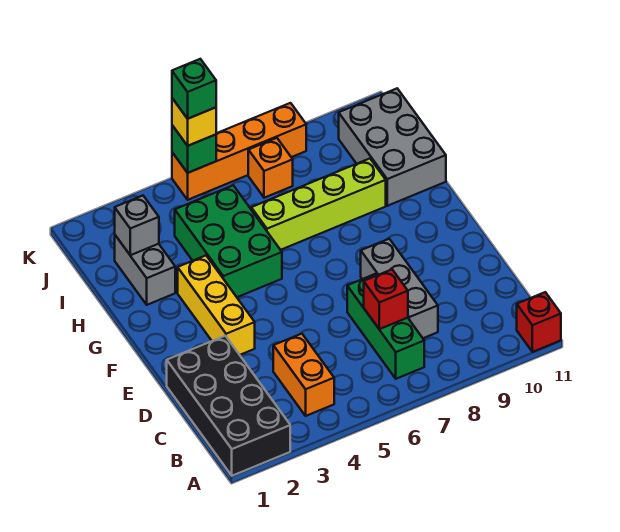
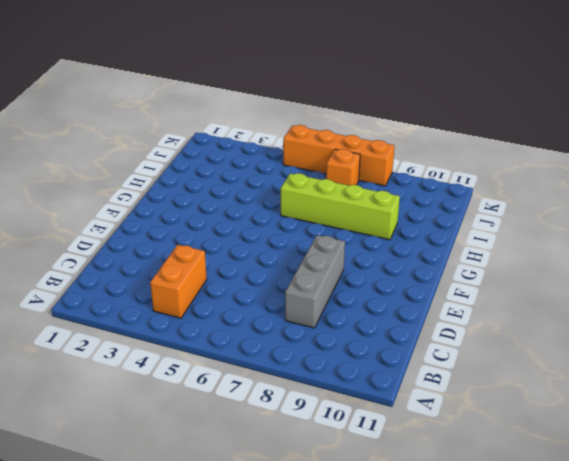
none -> black 2x4 brick [167,336,290,476]
none -> red 1x1 brick [517,292,561,352]
none -> green 1x3 brick [347,274,424,379]

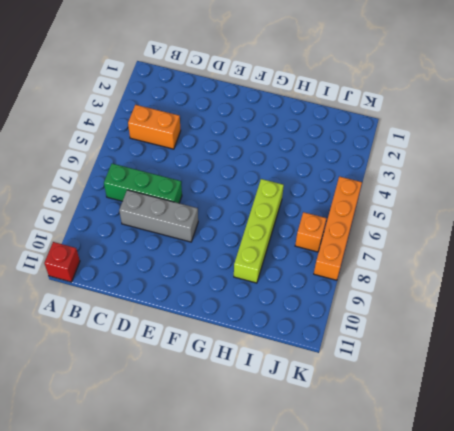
none -> black 2x4 brick [167,336,290,476]
none -> yellow 1x3 brick [178,256,255,355]
none -> green 2x3 brick [175,185,282,297]

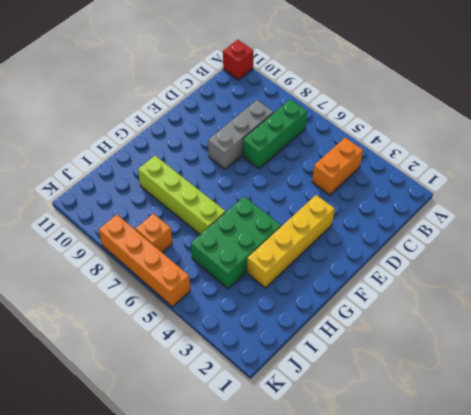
yellow 1x4 brick [247,195,335,288] -> yellow 1x3 brick [178,256,255,355]
none -> black 2x4 brick [167,336,290,476]
none -> grey 1x2 brick [115,235,175,305]
none -> grey 2x3 brick [339,89,446,206]

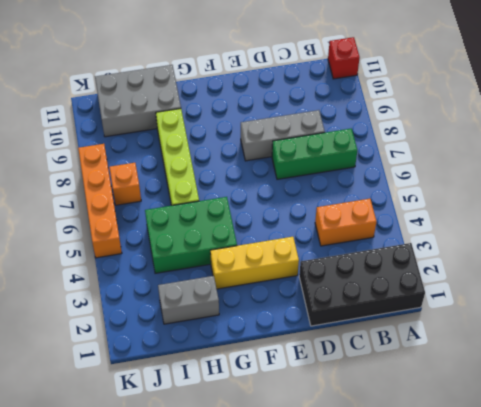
none -> red 1x1 brick [364,270,408,329]
none -> grey 1x1 brick [115,196,159,255]
none -> green 1x1 brick [172,125,216,173]

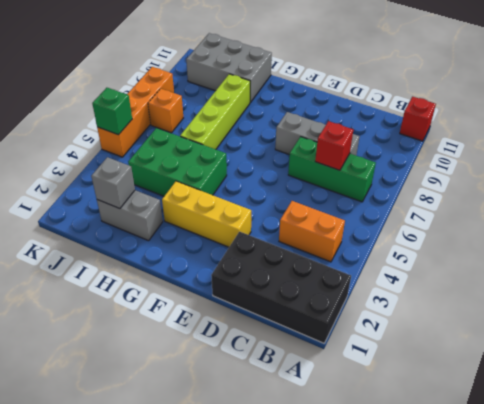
none -> yellow 1x1 brick [172,98,216,146]
none -> green 1x1 brick [172,59,216,119]

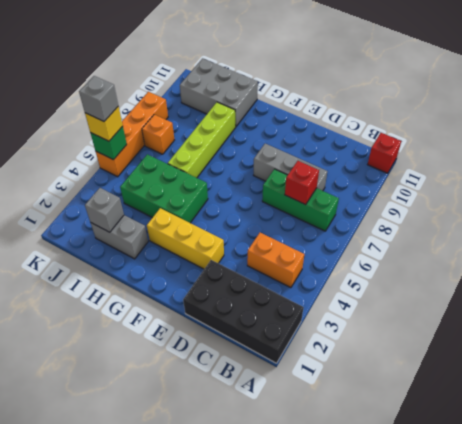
grey 1x1 brick [79,76,118,121] -> green 1x1 brick [172,59,216,119]

